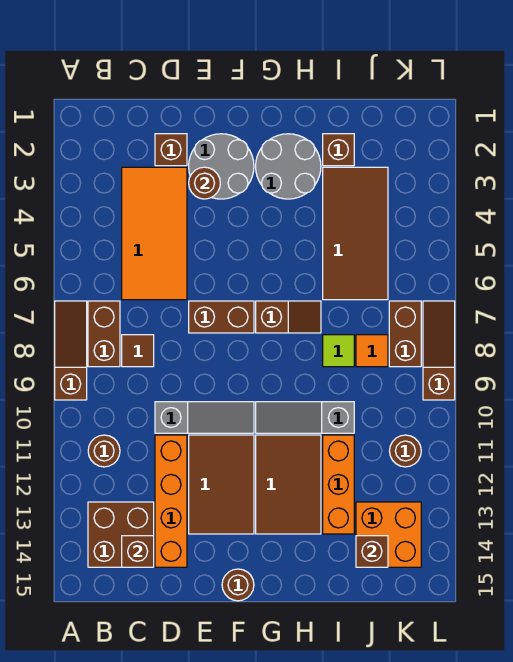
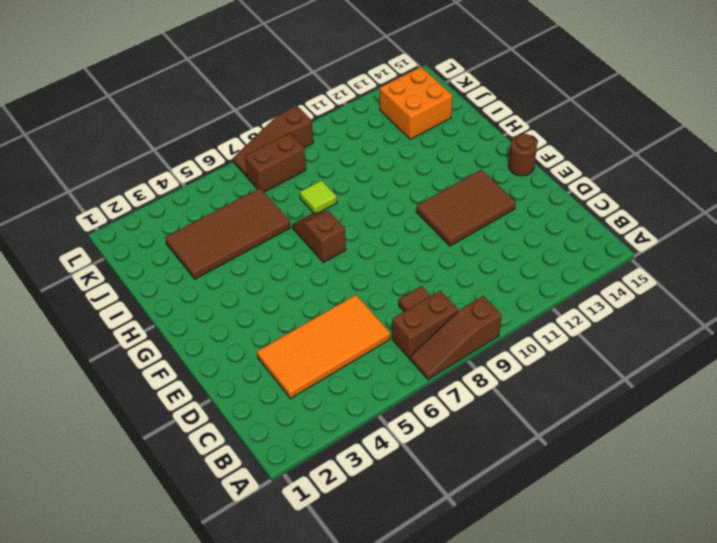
none -> brown 1x1 round brick [88,435,120,467]
none -> brown 2x2 brick [88,502,154,567]
none -> brown 1x1 brick [155,134,187,166]

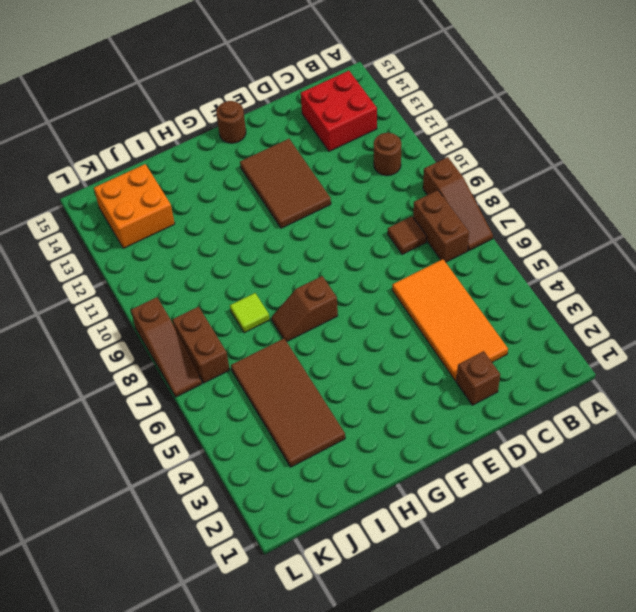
red 2x2 brick [301,71,377,151] -> brown 2x2 brick [88,502,154,567]
none -> grey 1x3 slope [155,402,254,433]
none -> orange 1x4 brick [155,435,187,567]
none -> grey 2x2 round brick [189,134,254,199]

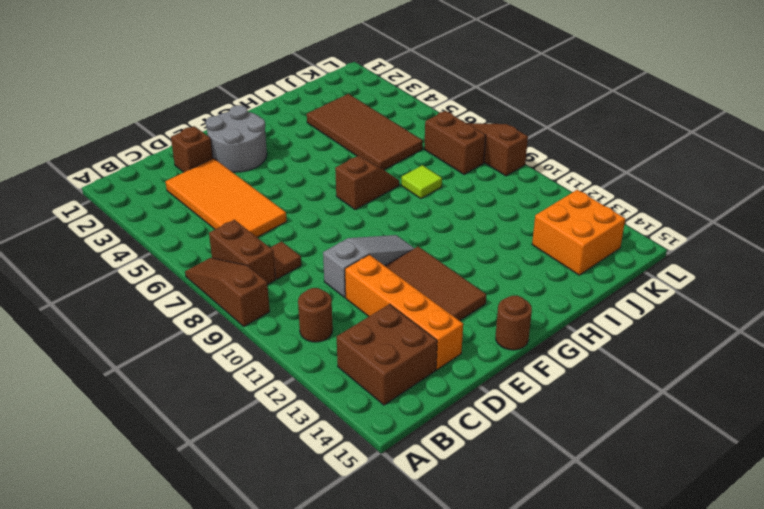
none -> brown 1x2 brick [189,301,254,333]
none -> grey 2x2 round brick [256,134,321,199]
none -> grey 1x3 slope [256,402,354,433]

